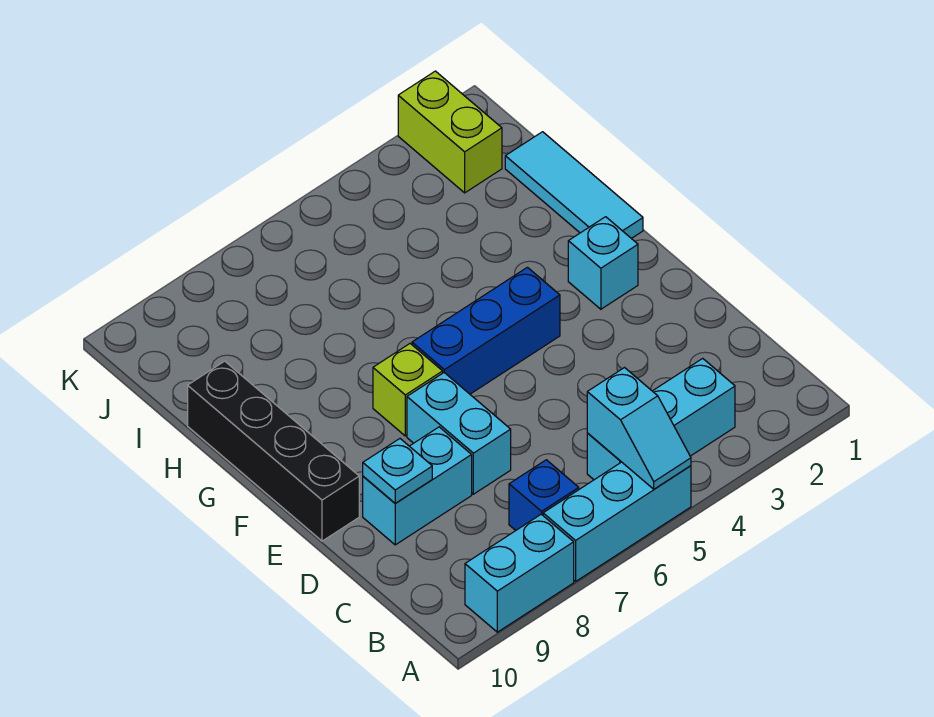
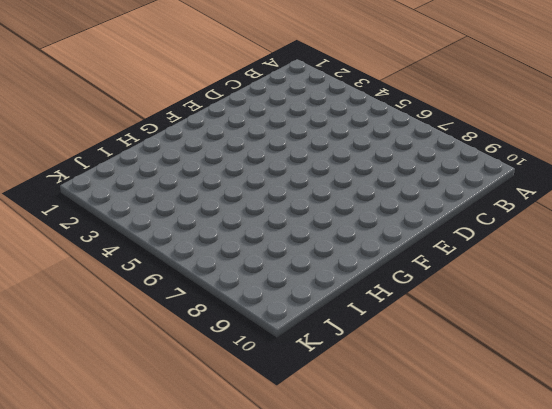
none -> cyan 1x3 brick [543,462,691,581]
none -> cyan 1x2 brick [465,514,574,632]
none -> cyan 1x3 brick [587,358,735,480]

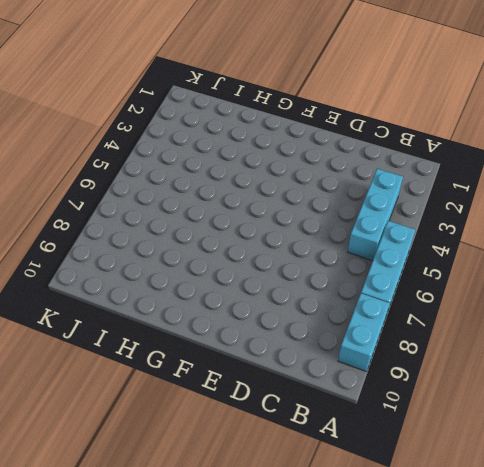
none -> blue 1x1 brick [509,460,579,530]
none -> cyan 1x2 brick [407,373,511,494]
none -> cyan 1x2 brick [363,427,472,545]

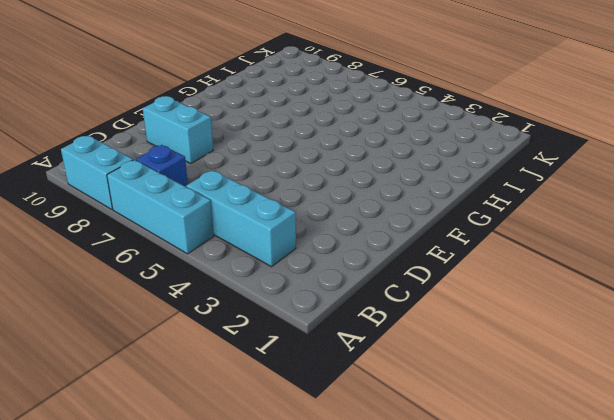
none -> cyan 1x2 brick [407,373,511,494]
none -> black 1x4 brick [188,361,359,541]
none -> cyan 1x1 brick [568,217,638,309]

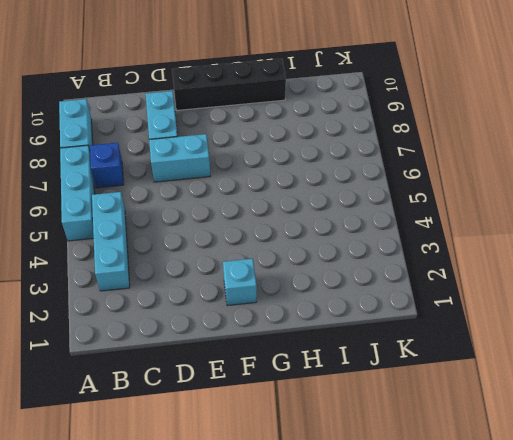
none -> blue 1x3 brick [412,267,560,394]
none -> lime 1x1 brick [373,344,443,436]
none -> cyan 1x3 tile [505,132,643,238]

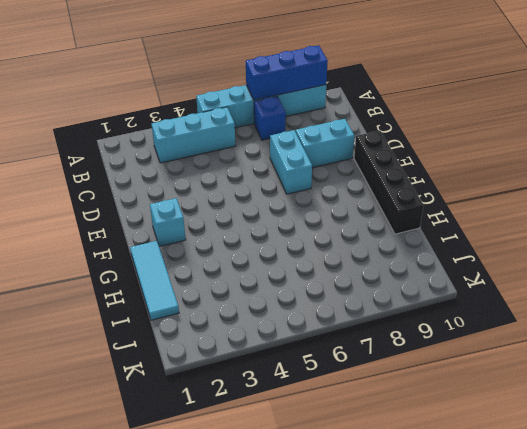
blue 1x3 brick [246,45,328,100] -> blue 1x3 brick moved to [412,267,560,394]
none -> lime 1x1 brick [373,344,443,436]
none -> lime 1x2 brick [398,71,502,193]
none -> cyan 1x2 slope [587,368,691,489]

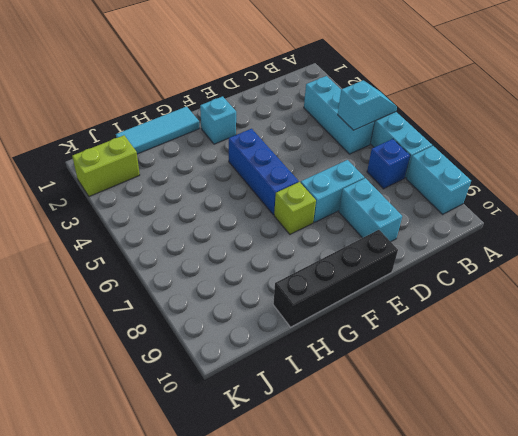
none -> cyan 1x1 plate [363,439,432,503]

